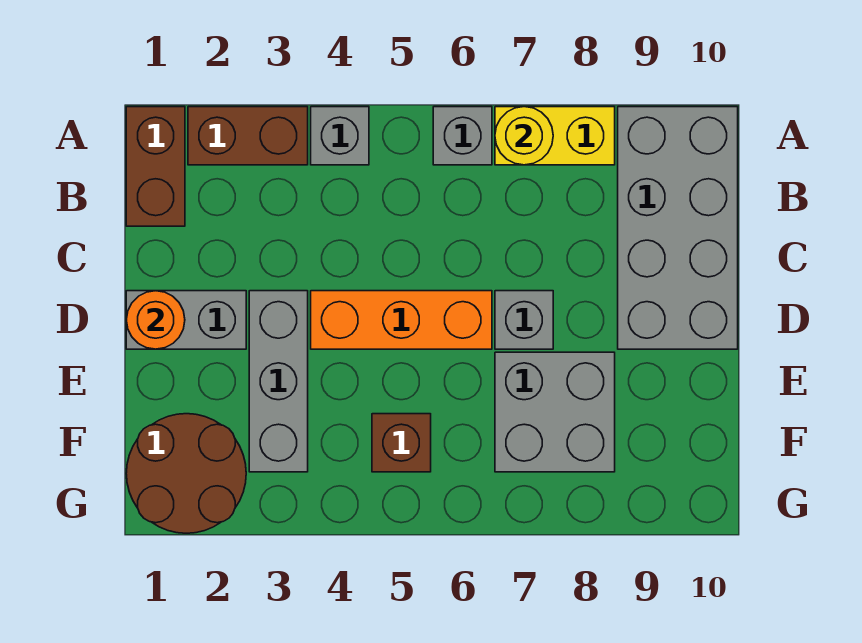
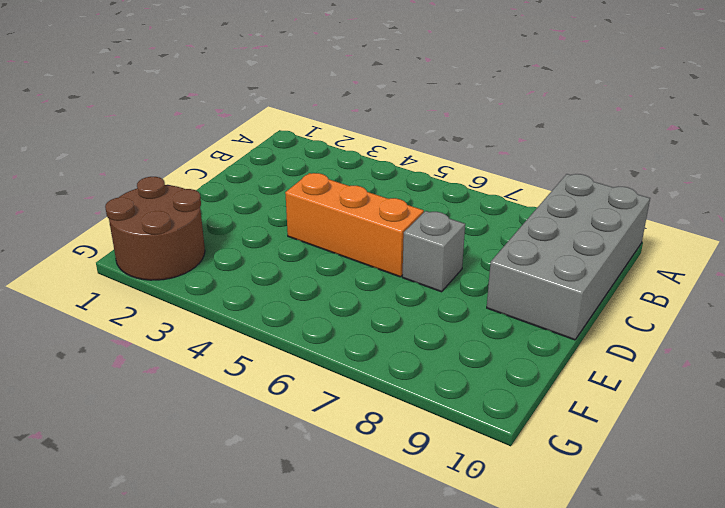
none -> brown 1x2 brick [126,107,185,226]
none -> brown 1x2 brick [188,107,308,165]
none -> grey 1x1 brick [311,107,369,165]

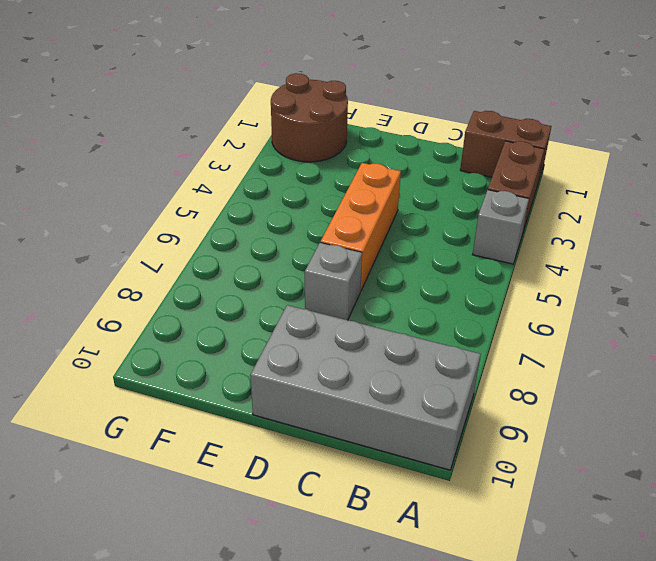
none -> grey 1x1 brick [433,107,492,165]
none -> yellow 1x2 brick [495,107,615,165]
none -> grey 1x2 brick [126,291,246,349]

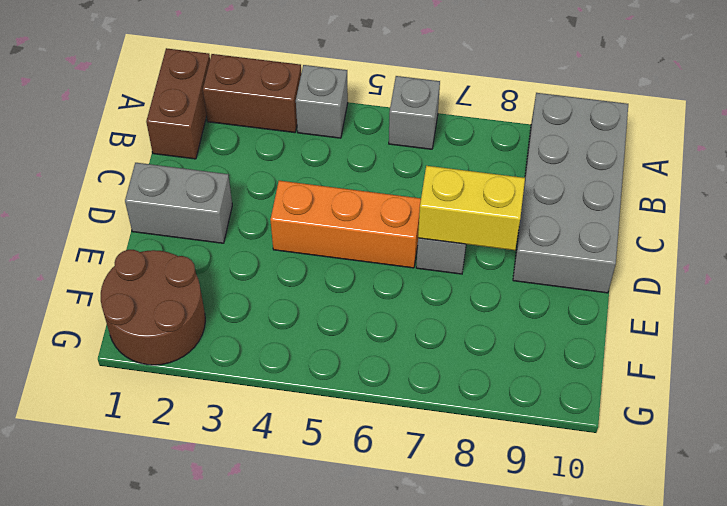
yellow 1x2 brick [418,166,525,250] -> yellow 1x2 brick moved to [495,107,615,165]
none -> grey 1x3 brick [249,291,308,472]
none -> grey 2x2 brick [495,352,615,472]
none -> brown 1x1 brick [372,414,431,472]

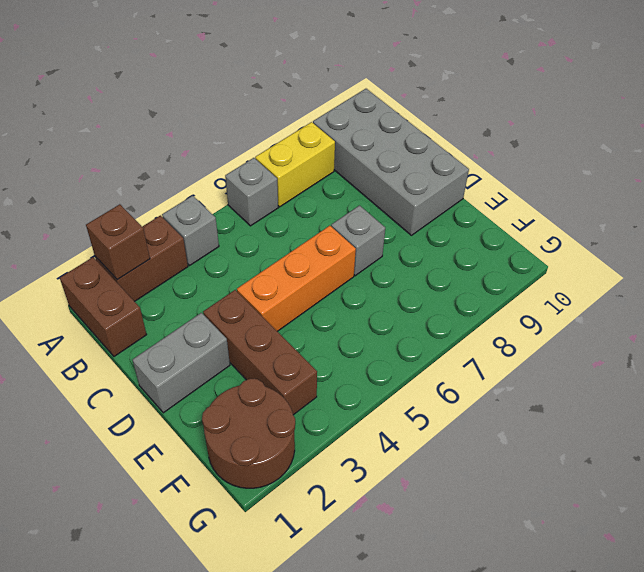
brown 1x1 brick [86,204,150,280] -> brown 1x1 brick moved to [372,414,431,472]
brown 1x3 brick [203,290,317,415] -> grey 1x3 brick [249,291,308,472]
none -> grey 2x2 brick [495,352,615,472]
none -> yellow 1x1 round brick [495,107,553,165]
none -> orange 1x1 round brick [126,291,185,349]

